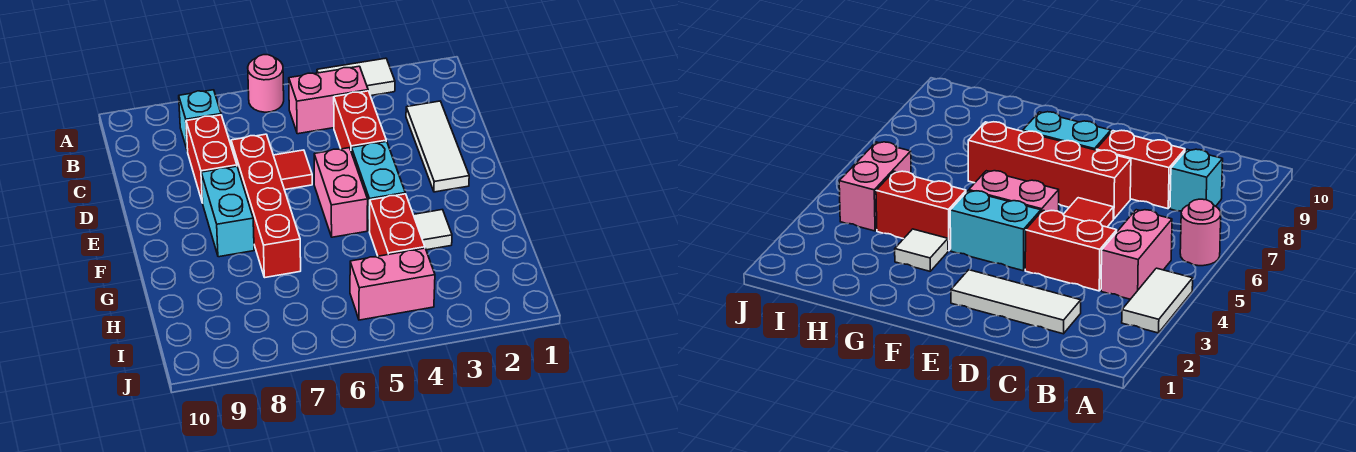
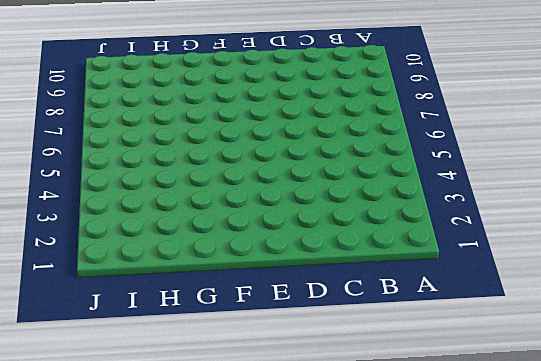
none -> white 1x2 tile [317,58,395,96]
none -> pink 1x1 round brick [248,55,284,112]
none -> pink 1x2 brick [289,66,368,134]

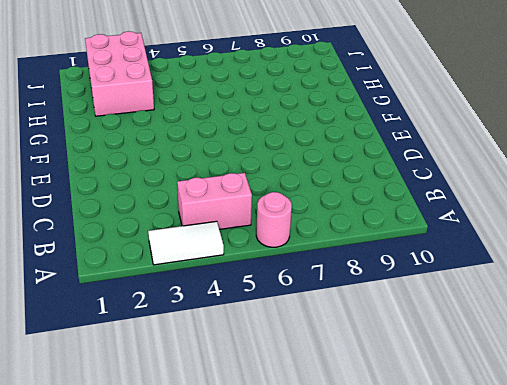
pink 2x3 brick [85,31,154,116] -> none
none -> cyan 1x1 brick [179,90,221,151]
none -> white 1x3 tile [406,101,469,192]
none -> red 1x2 brick [334,91,386,150]

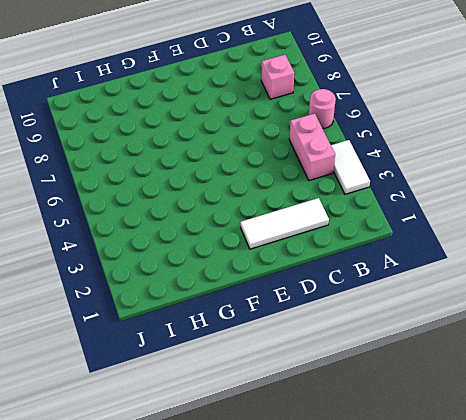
pink 1x1 brick [261,55,294,99] -> cyan 1x1 brick [179,90,221,151]
none -> red 1x2 brick [334,91,386,150]
none -> red 1x2 brick [186,115,237,203]
none -> red 1x1 tile [273,150,312,190]

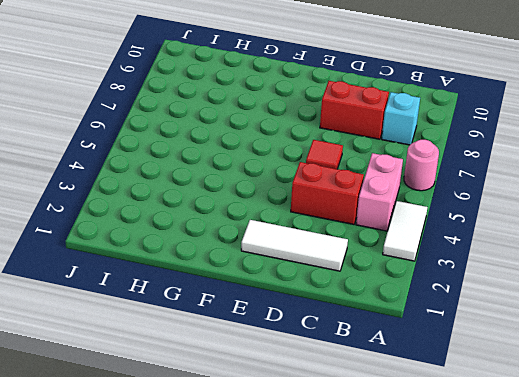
none -> red 1x4 brick [231,134,301,277]
none -> cyan 1x2 brick [351,141,405,231]
none -> pink 1x2 brick [314,148,368,237]

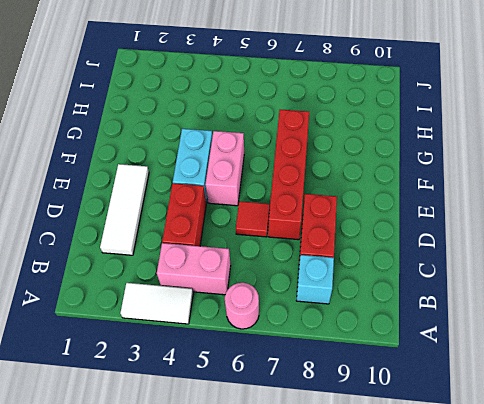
none -> cyan 1x2 brick [201,166,254,257]
none -> white 1x1 tile [413,210,452,250]
none -> red 1x2 brick [370,194,425,256]

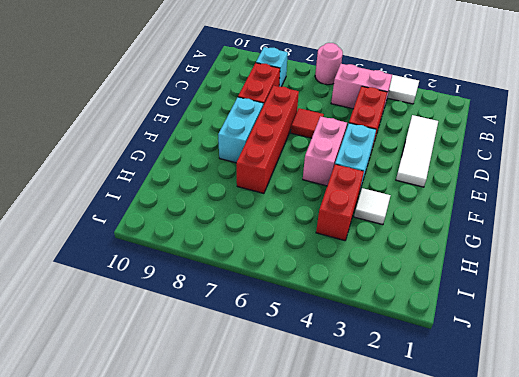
none -> pink 1x2 brick [350,248,435,320]

